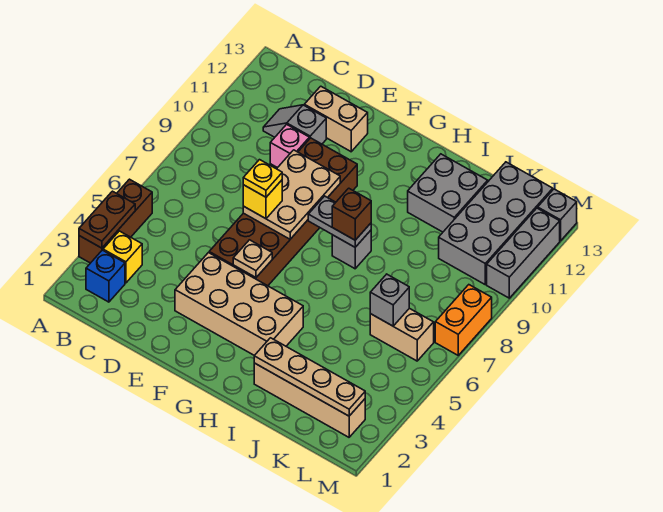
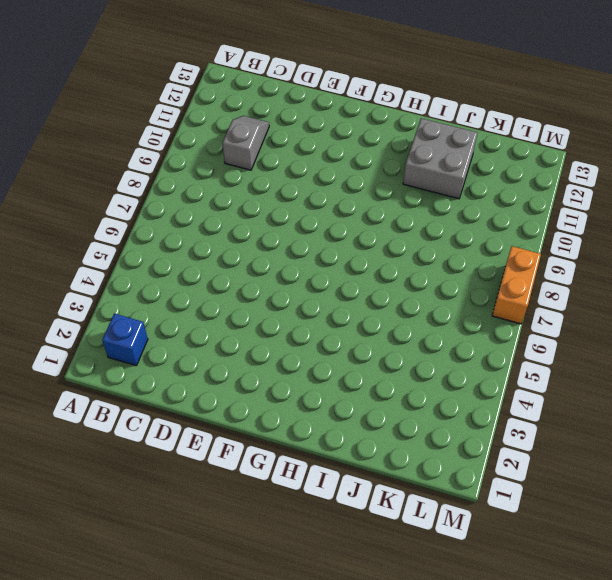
grey 1x2 slope [223,116,269,170] -> grey 1x2 slope turned to [263,105,326,144]
none -> brown 1x3 brick [79,179,152,263]
none -> yellow 1x1 brick [103,231,142,283]
none -> pink 1x1 brick [270,124,309,168]

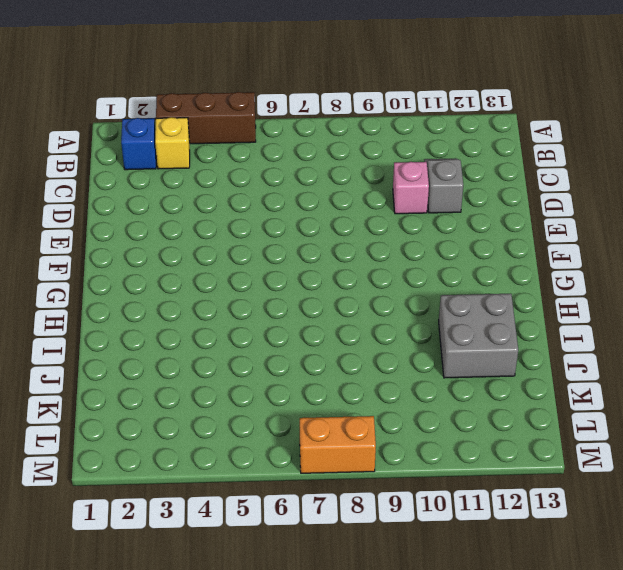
none -> tan 1x2 brick [304,86,368,152]
none -> tan 2x4 brick [175,253,303,355]
none -> brown 2x6 brick [209,138,357,286]

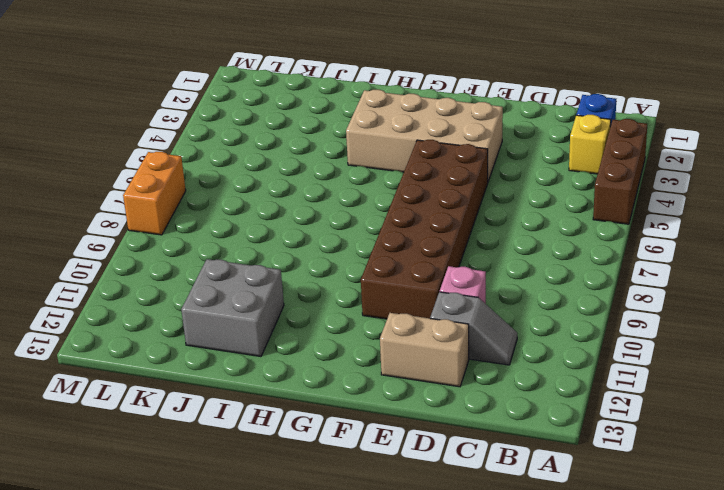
none -> grey 1x1 brick [332,230,371,269]
none -> tan 1x4 brick [254,363,365,437]
none -> tan 1x2 brick [370,308,434,361]

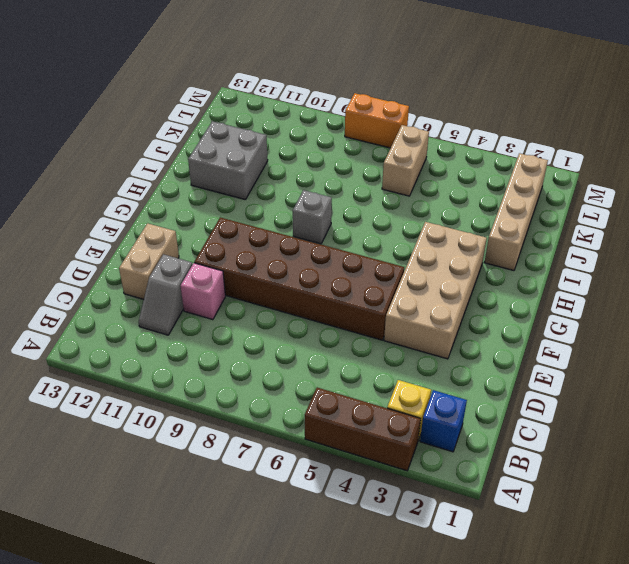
none -> grey 2x4 brick [439,162,553,284]
none -> grey 1x3 brick [487,208,560,298]
none -> grey 1x1 brick [538,189,577,241]

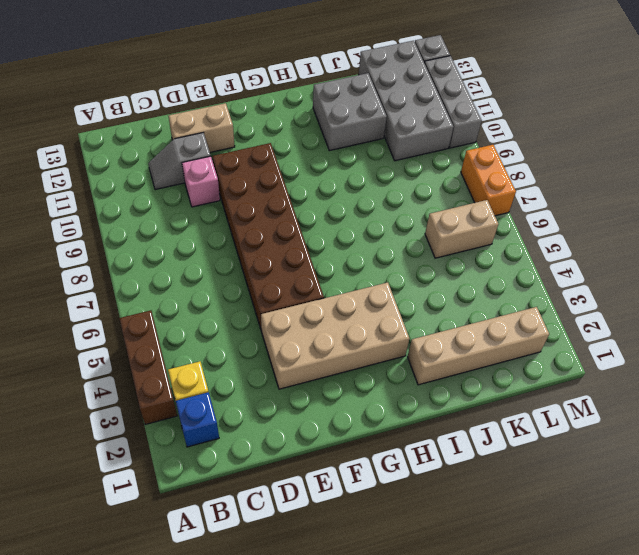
none -> grey 1x1 brick [332,230,371,269]
none -> brown 1x2 plate [79,191,135,248]
none -> tan 2x3 plate [243,150,340,239]

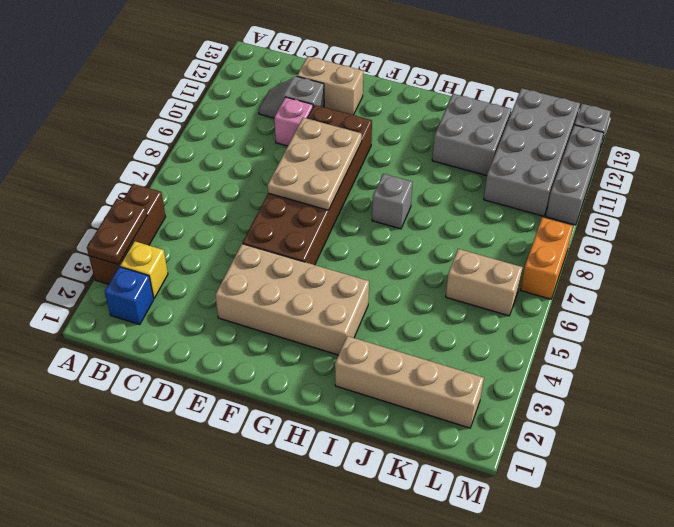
none -> tan 1x1 plate [233,240,272,278]
none -> grey 1x2 plate [308,196,371,247]
none -> tan 1x4 plate [254,338,365,416]

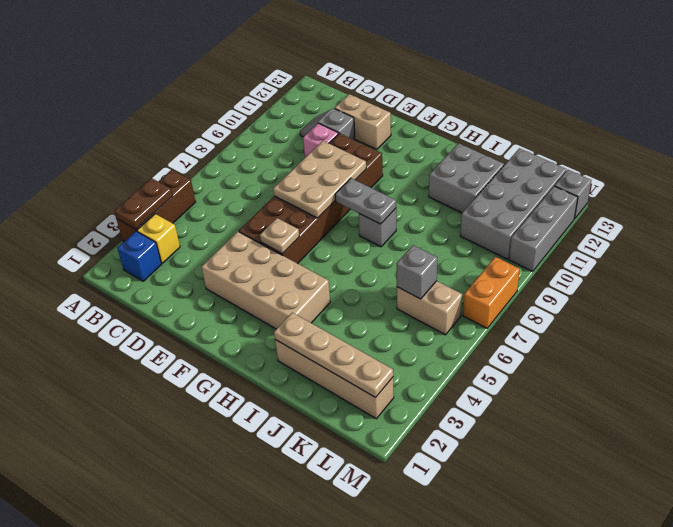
none -> yellow 1x1 brick [243,180,282,219]
none -> brown 1x1 brick [332,188,371,240]
none -> yellow 1x1 plate [243,160,282,197]

